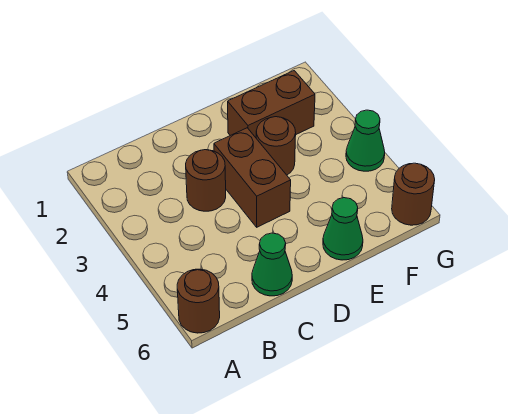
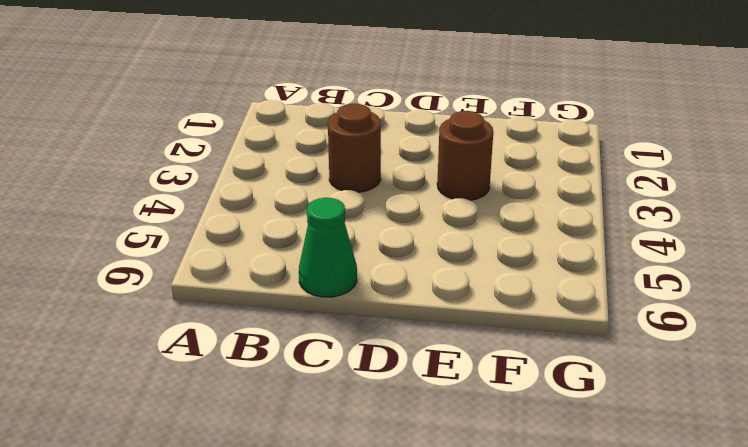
none -> brown 1x1 round brick [177,269,220,333]
none -> brown 1x2 brick [214,128,291,227]

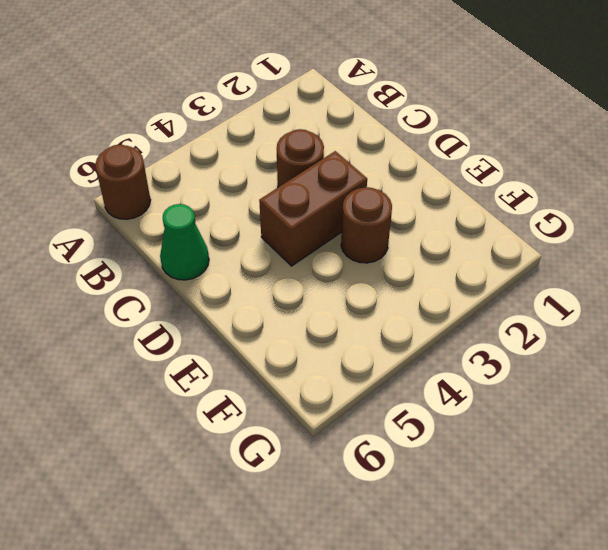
none -> brown 1x2 brick [228,71,315,138]
none -> green 1x1 cone [323,198,363,260]

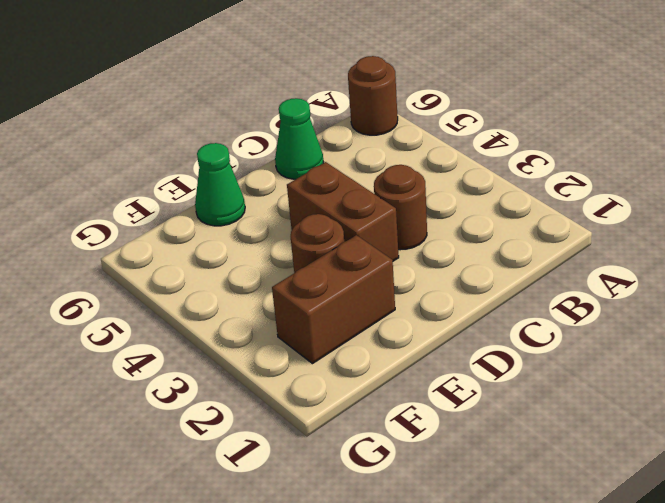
none -> green 1x1 cone [346,110,385,171]
none -> brown 1x1 round brick [392,163,435,225]

